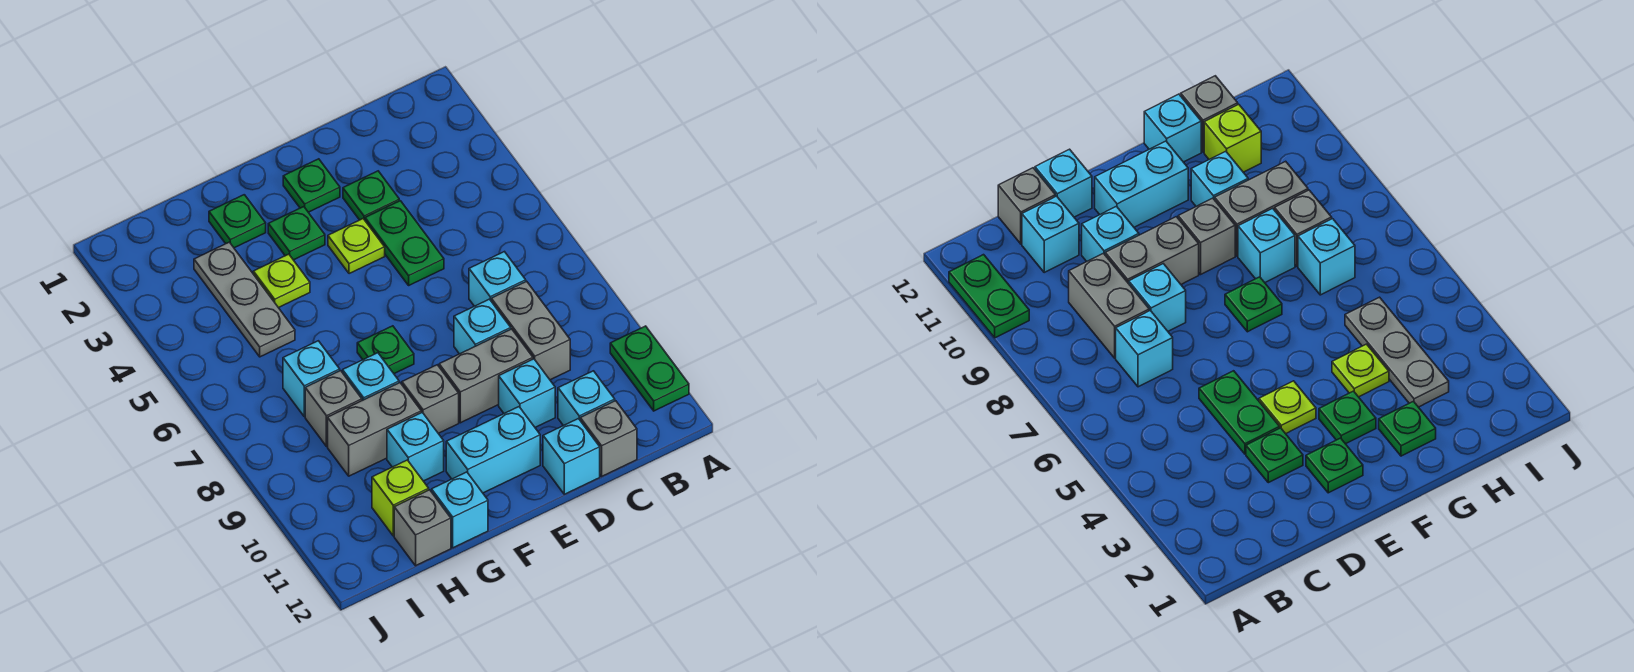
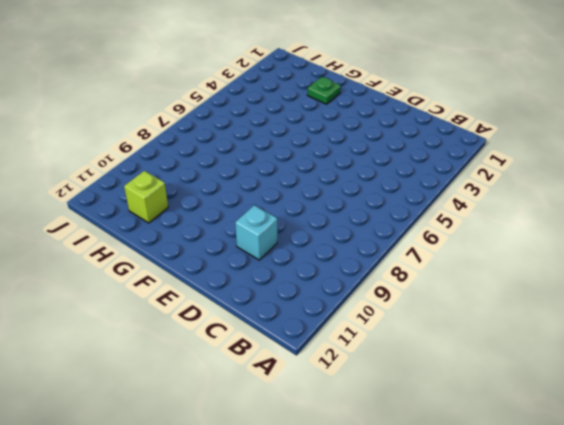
none -> green 1x2 plate [610,326,689,411]
none -> cyan 1x1 brick [469,252,526,306]
none -> grey 1x2 brick [491,281,570,380]

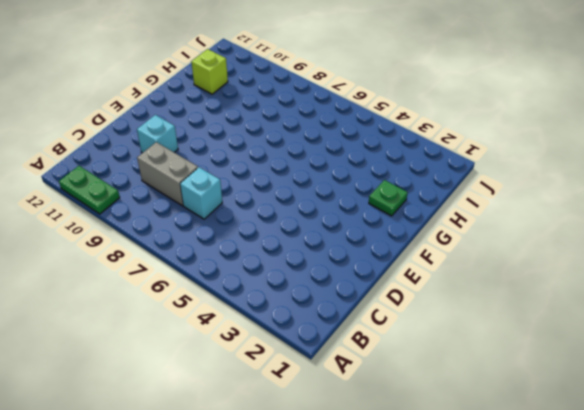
none -> cyan 1x1 brick [558,371,615,426]
none -> grey 1x1 brick [580,401,637,476]
none -> green 1x1 plate [343,171,399,220]

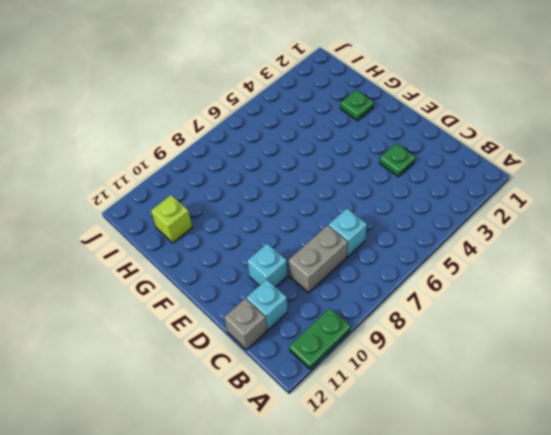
none -> green 1x2 plate [365,201,444,285]
none -> cyan 1x1 brick [454,299,511,354]
none -> grey 1x2 brick [439,329,533,423]

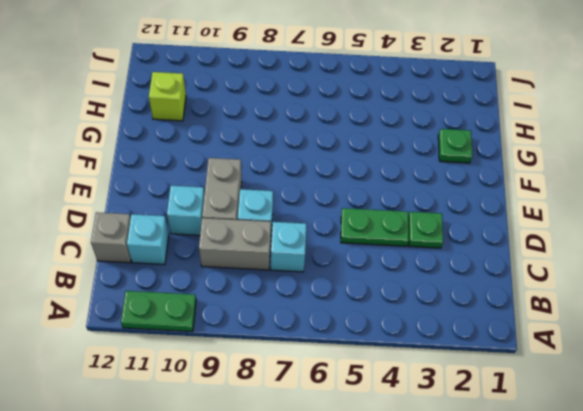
none -> cyan 1x1 brick [543,419,600,494]
none -> green 1x1 plate [283,159,340,212]
none -> lime 1x1 plate [328,219,385,274]

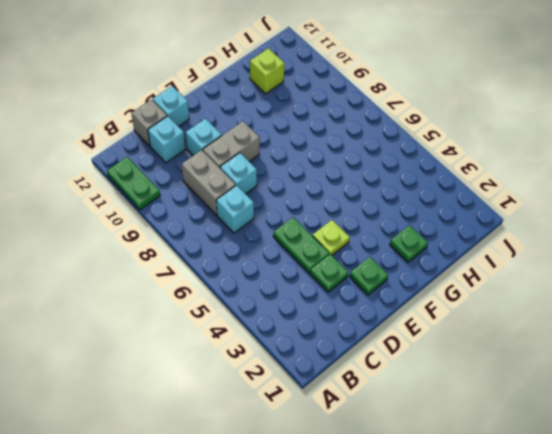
none -> cyan 1x2 brick [446,407,540,493]
none -> green 1x1 plate [268,207,325,260]
none -> green 1x1 plate [357,326,414,374]

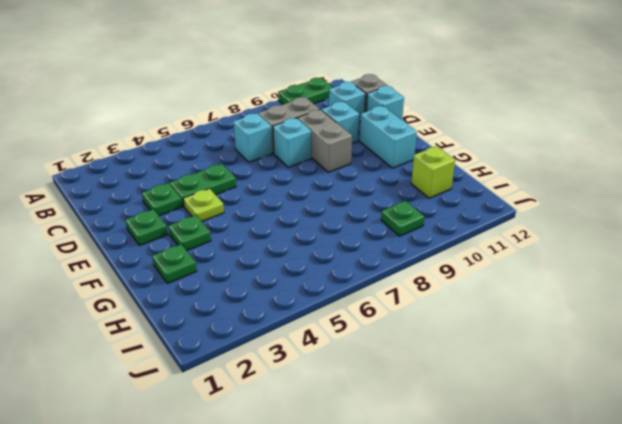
green 1x1 plate [381,201,424,236] -> green 1x1 plate moved to [357,326,414,374]
none -> grey 1x1 brick [402,365,459,433]
none -> lime 1x1 plate [253,254,310,308]
none -> cyan 1x1 brick [343,353,399,401]

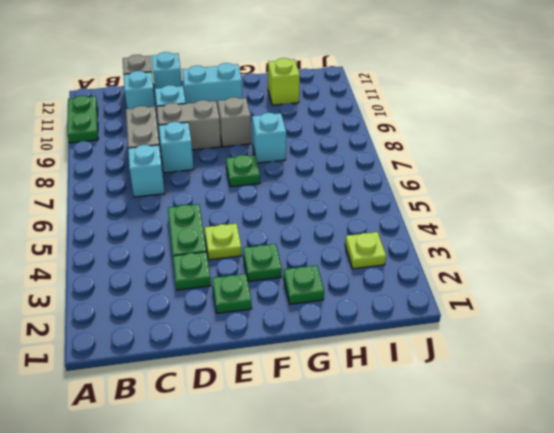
lime 1x1 plate [345,232,386,269] -> lime 1x1 plate moved to [253,254,310,308]
none -> grey 1x2 brick [328,383,421,476]
none -> cyan 1x1 brick [387,412,444,481]
none -> cyan 1x1 brick [432,472,488,548]

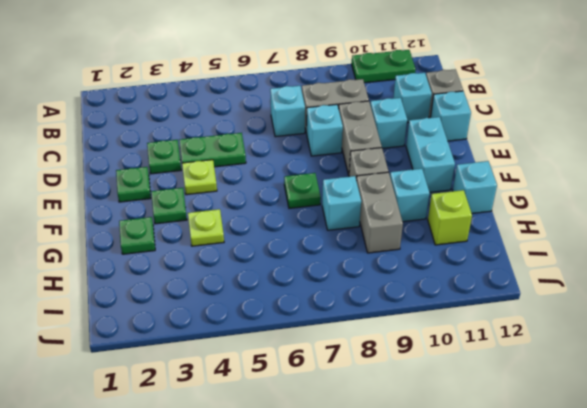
none -> grey 1x3 plate [194,242,295,357]
none -> cyan 1x1 brick [283,341,340,417]
none -> grey 1x1 brick [305,371,362,446]

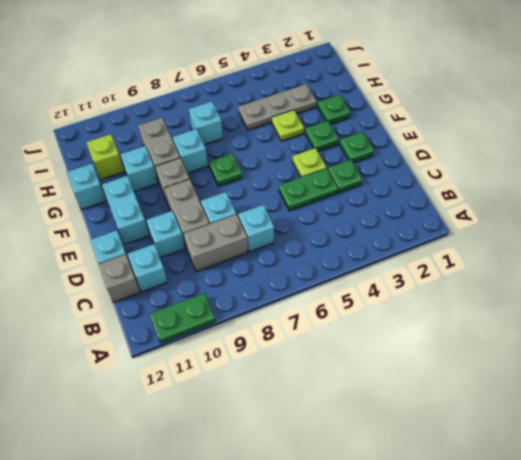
none -> grey 1x1 brick [305,371,362,446]
none -> grey 1x1 brick [394,490,451,566]

